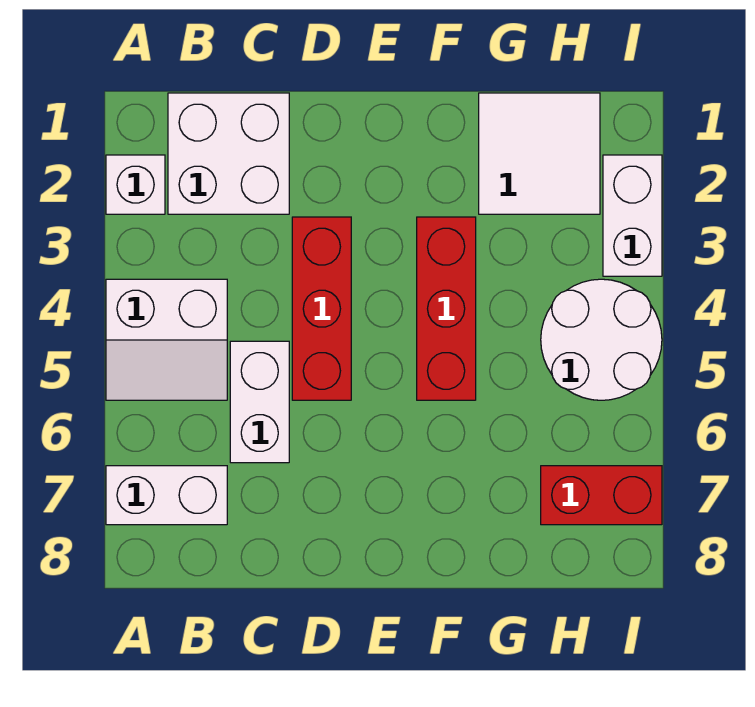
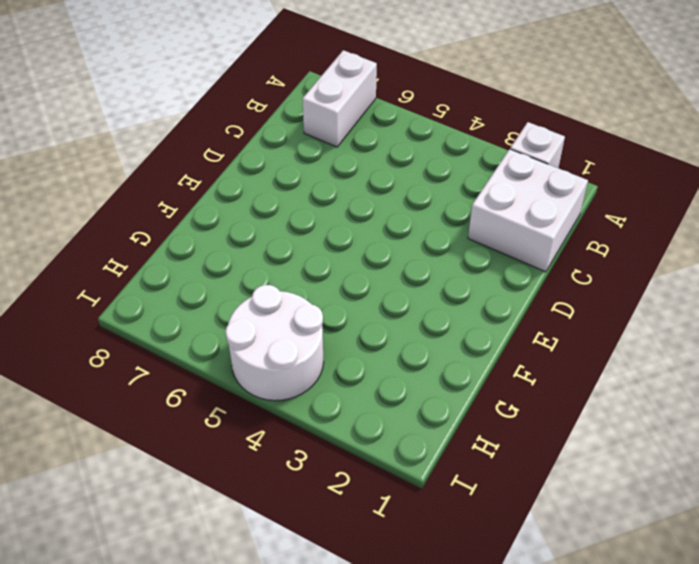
none -> white 2x2 slope [106,279,227,400]
none -> white 1x2 brick [230,341,289,463]

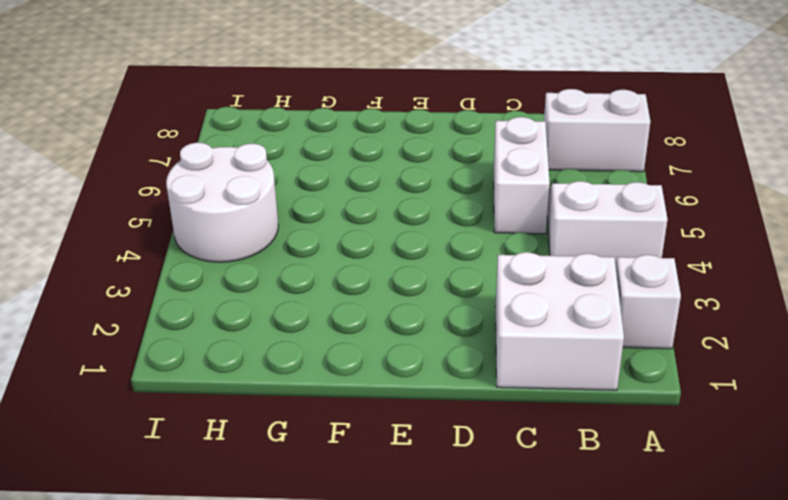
none -> red 1x3 brick [292,217,351,400]
none -> red 1x3 brick [417,217,476,400]

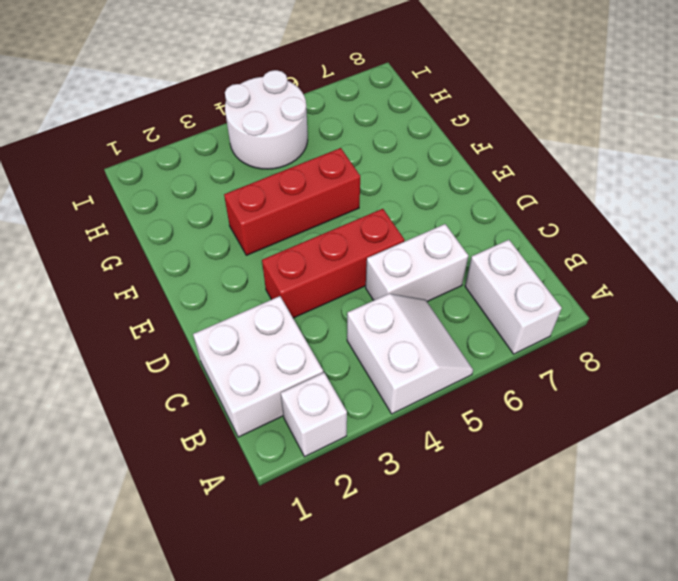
none -> white 2x2 tile [479,93,600,214]
none -> red 1x2 brick [541,466,662,525]

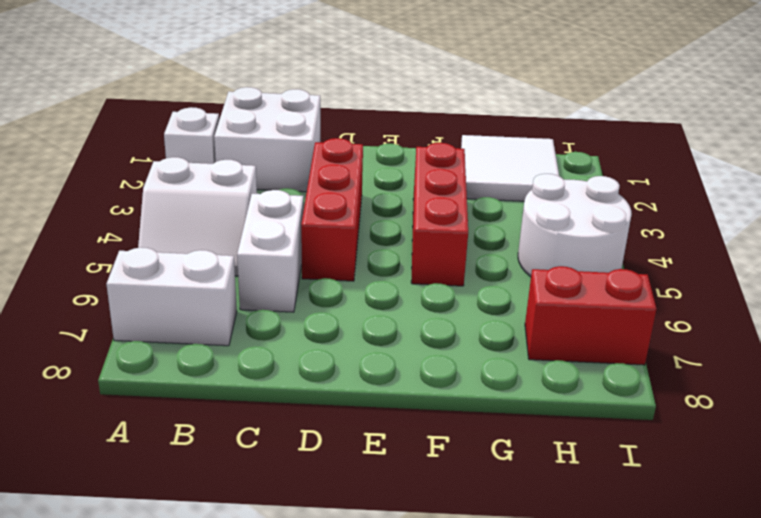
none -> white 1x2 brick [603,155,662,276]

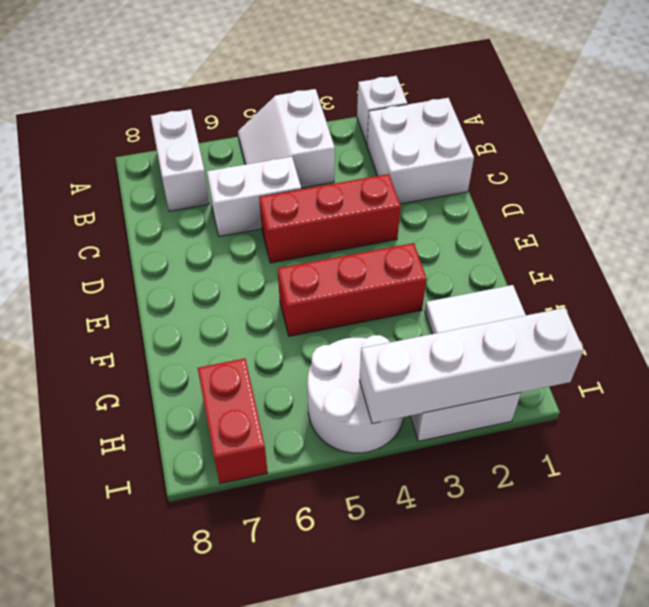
white 1x4 brick [359,308,584,424] -> none

